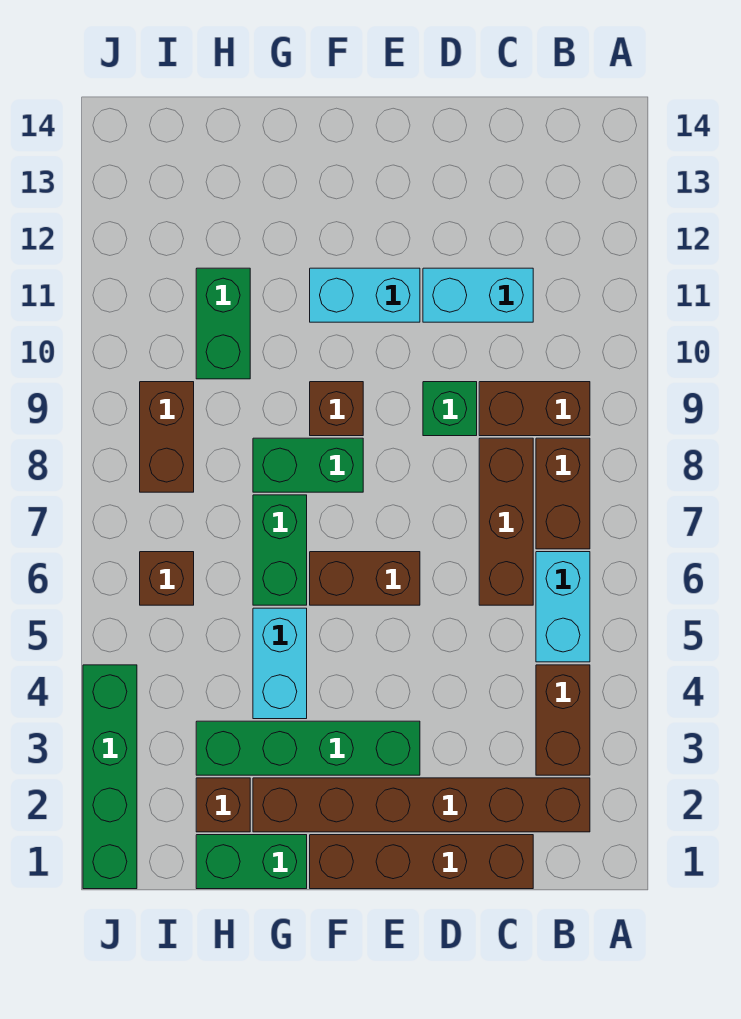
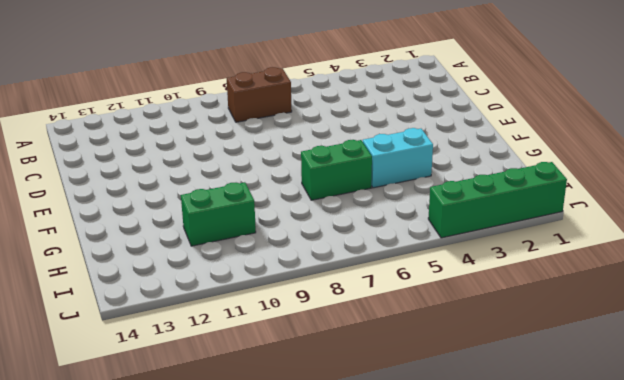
none -> brown 1x6 brick [253,778,590,832]
none -> brown 1x2 brick [536,665,590,775]
none -> cyan 1x2 brick [536,552,590,662]

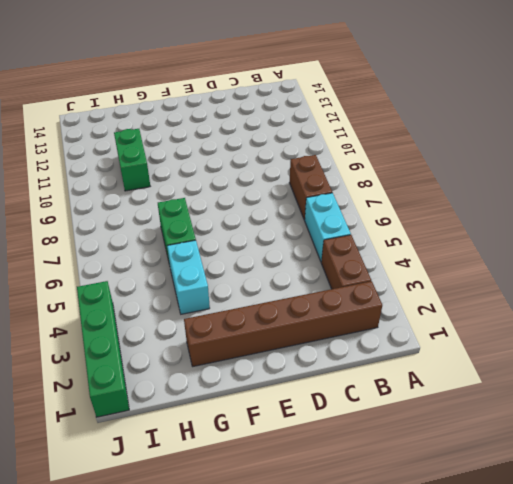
none -> brown 1x2 brick [479,382,590,436]
none -> brown 1x4 brick [310,835,533,889]
none -> brown 1x3 brick [479,438,533,605]

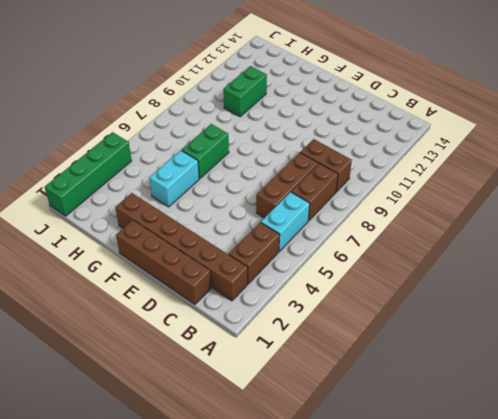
none -> cyan 1x2 brick [423,268,533,322]
none -> green 1x1 brick [423,382,477,436]
none -> green 1x4 brick [196,721,420,775]

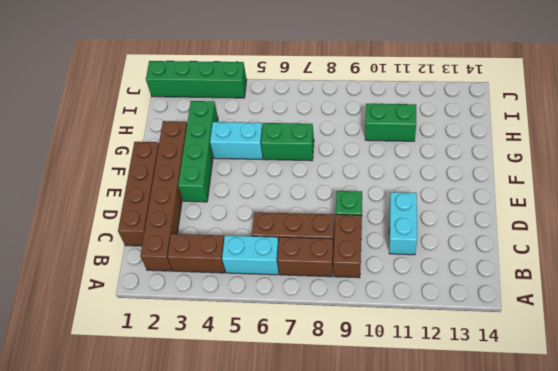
none -> brown 1x2 brick [310,552,420,605]
none -> cyan 1x2 brick [310,268,420,322]
none -> green 1x2 brick [253,438,363,492]

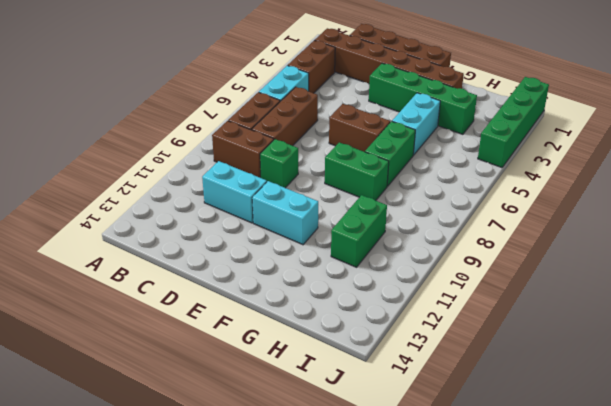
none -> brown 1x1 brick [310,382,363,436]
none -> green 1x2 brick [196,835,307,889]
none -> brown 1x1 brick [196,778,250,832]

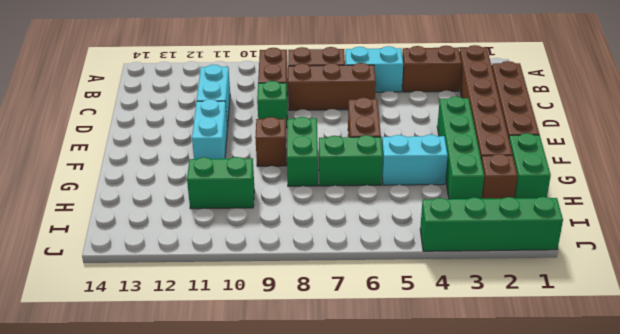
none -> brown 1x1 brick [140,552,194,605]
none -> brown 1x2 brick [140,382,194,492]

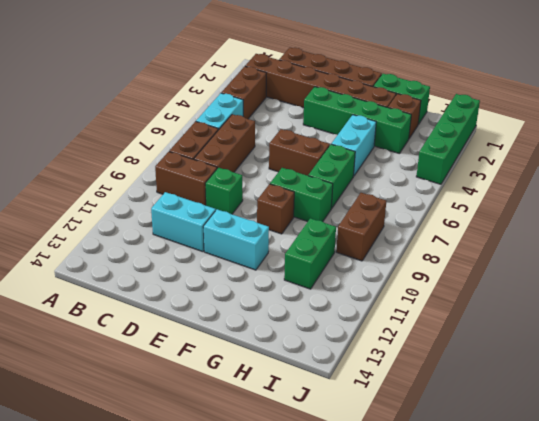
none -> brown 1x1 brick [140,552,194,605]

